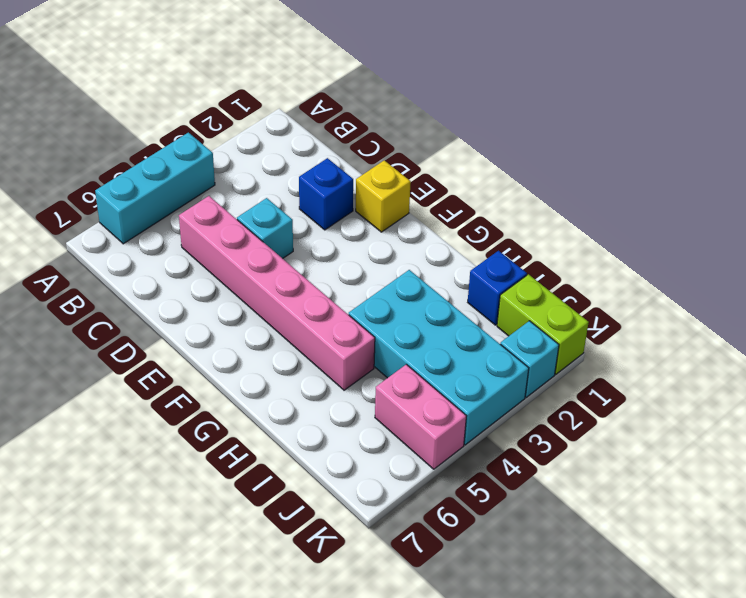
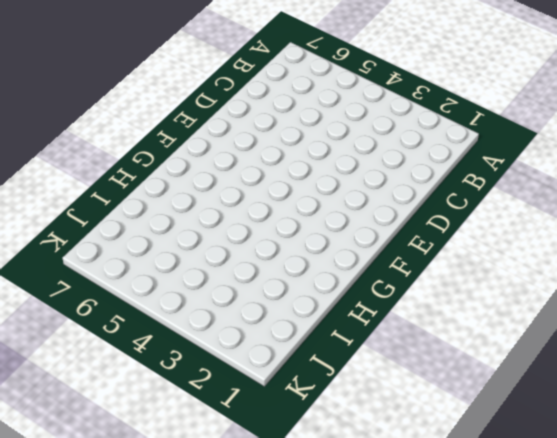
none -> cyan 1x3 brick [95,133,215,244]
none -> pink 1x6 brick [179,196,375,390]

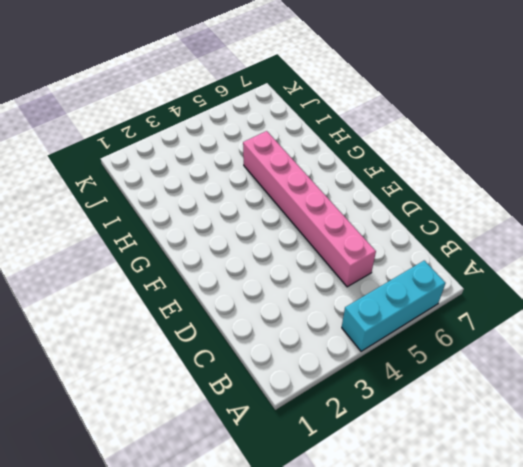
none -> blue 1x1 brick [299,158,353,230]
none -> cyan 1x1 brick [237,198,293,259]

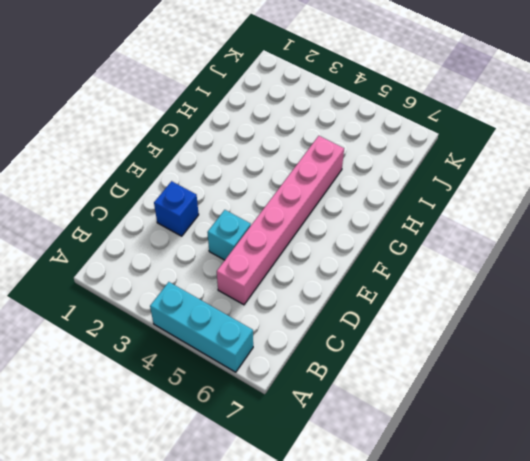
none -> yellow 1x1 brick [356,160,411,232]
none -> cyan 2x4 brick [349,270,529,445]

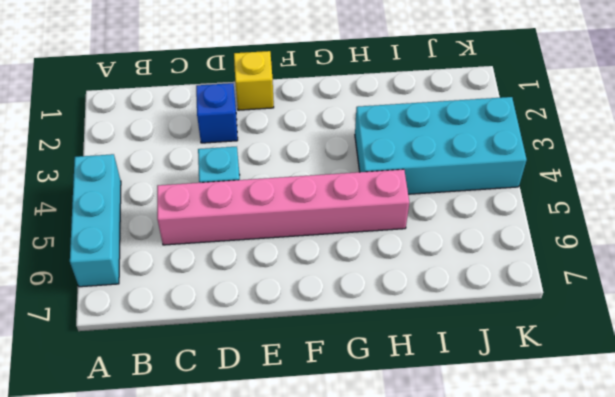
none -> blue 1x1 brick [468,251,527,325]
none -> lime 1x2 brick [497,274,589,374]

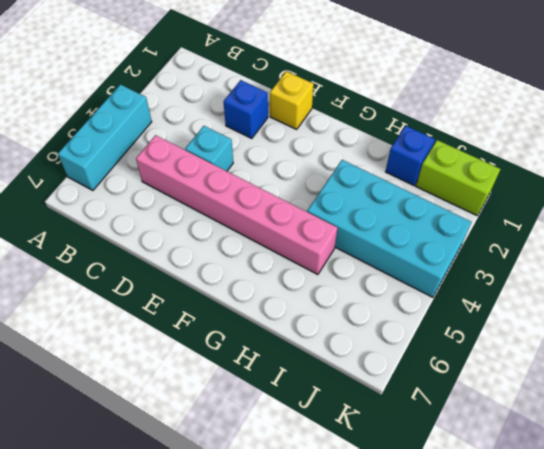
none -> pink 1x2 brick [375,364,466,469]
none -> cyan 1x1 brick [500,321,559,397]

